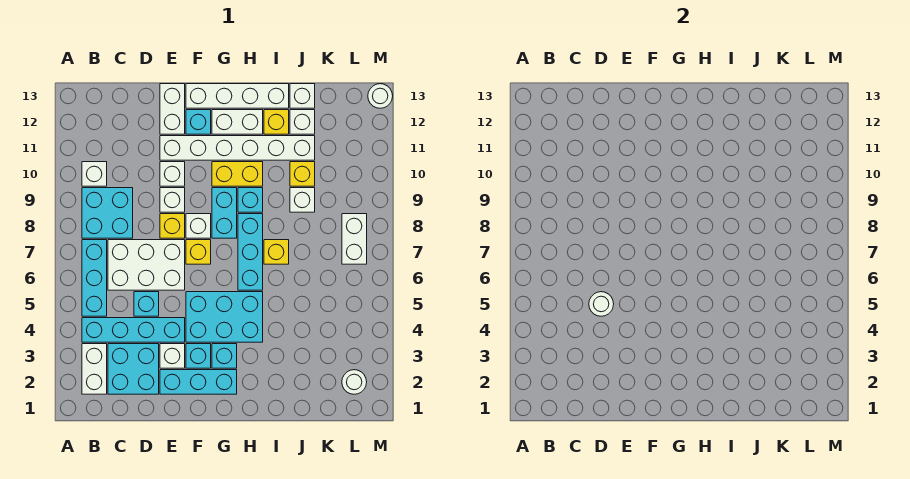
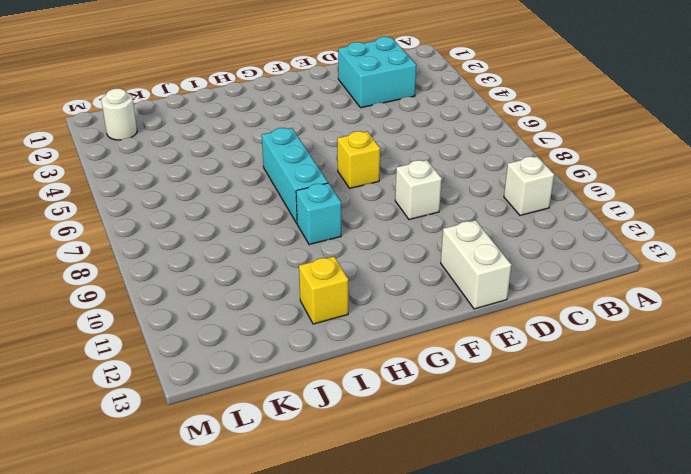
none -> white 1x2 brick [82,344,107,394]
none -> cyan 1x4 brick [82,318,185,342]
none -> cyan 1x3 brick [82,240,107,316]
none -> cyan 2x2 brick [82,188,133,238]

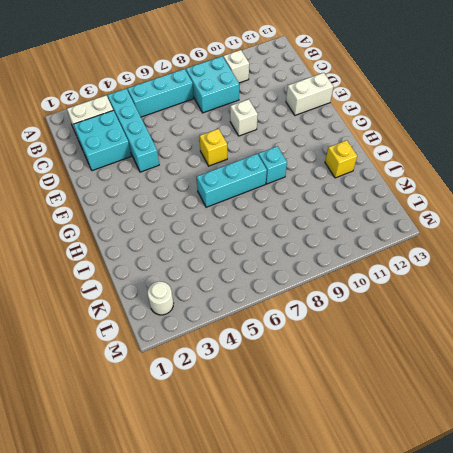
none -> white 2x3 brick [108,240,185,290]
none -> cyan 1x1 brick [134,292,159,316]
none -> cyan 1x3 brick [160,370,237,394]
none -> white 1x1 brick [160,344,185,368]

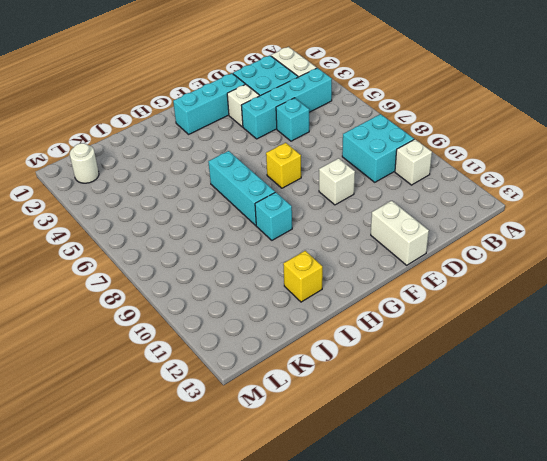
none -> cyan 1x3 brick [82,240,107,316]
none -> white 2x3 brick [108,240,185,290]
none -> yellow 1x1 brick [160,214,185,238]
none -> white 1x1 brick [160,162,185,186]

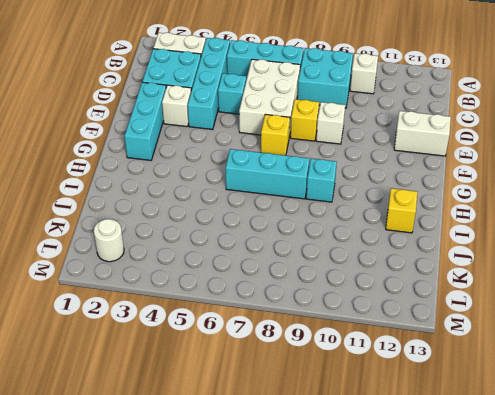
none -> white 1x1 brick [160,162,185,186]
none -> white 1x6 brick [160,136,315,160]
none -> cyan 1x1 brick [186,344,211,368]
none -> cyan 2x3 brick [186,292,263,342]

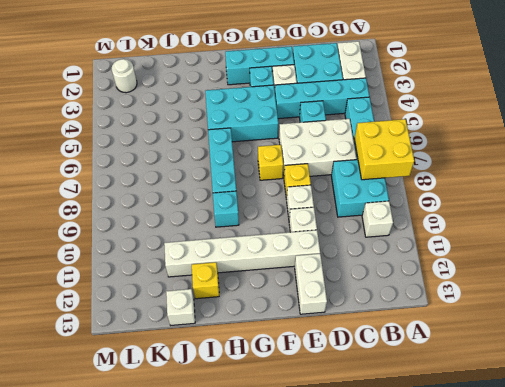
yellow 2x2 brick [354,119,414,180] -> none
none -> white 1x1 brick [186,214,211,238]
none -> cyan 1x1 brick [186,110,211,134]
none -> white 1x4 brick [186,84,289,108]
none -> cyan 1x1 brick [212,344,237,368]

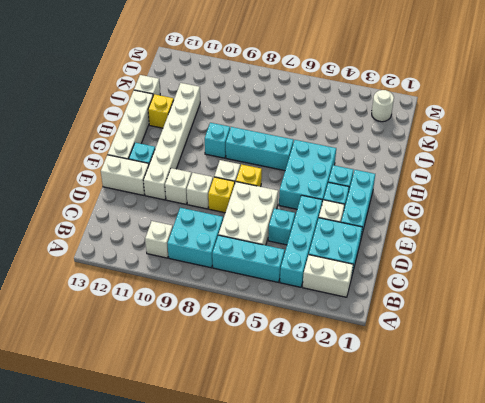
none -> cyan 1x2 brick [212,188,237,238]
none -> yellow 1x2 brick [212,162,263,186]
none -> white 1x2 brick [212,110,263,134]
none -> yellow 1x1 brick [264,240,289,264]

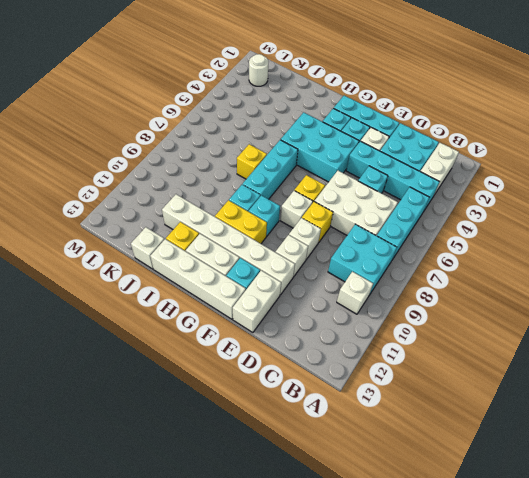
cyan 1x1 brick [249,195,280,236] -> cyan 1x2 brick [212,188,237,238]
none -> white 1x1 brick [290,188,315,212]
none -> yellow 1x1 brick [290,162,315,186]
none -> white 1x1 brick [290,110,315,134]
none -> white 1x2 brick [342,214,367,264]

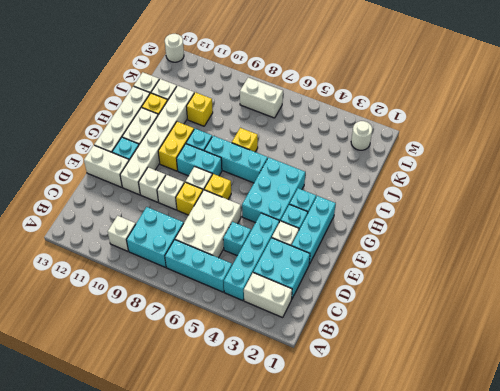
none -> white 1x1 brick [290,188,315,212]
none -> white 1x1 round brick [589,292,614,316]

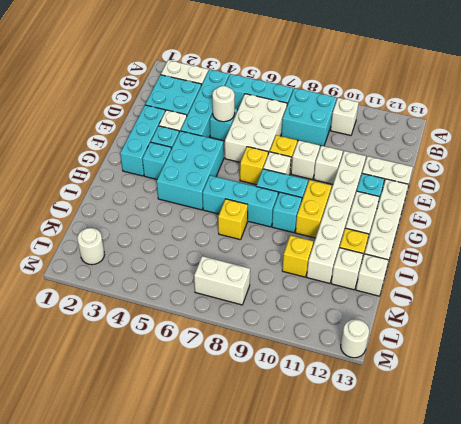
none -> white 1x1 brick [290,188,315,212]

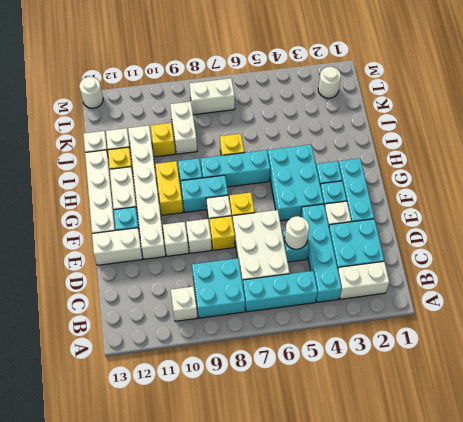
white 1x2 brick [170,102,197,154] -> white 1x1 brick [290,188,315,212]

